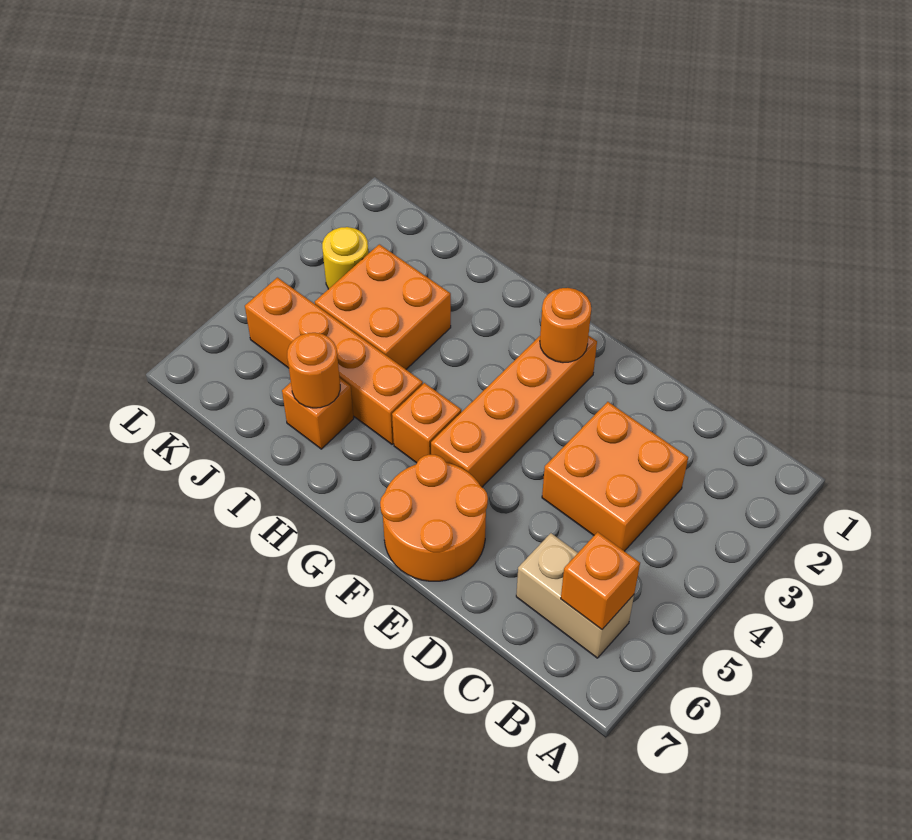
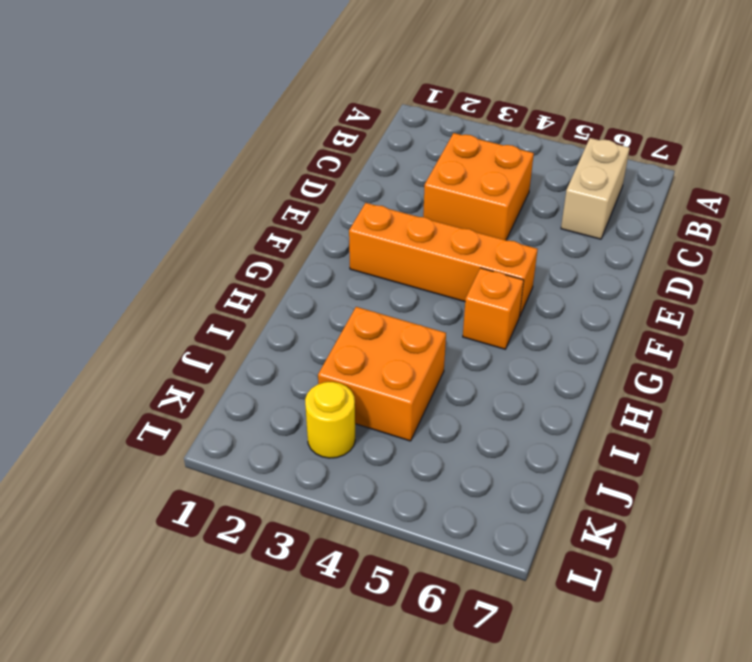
none -> orange 2x2 round brick [380,455,488,581]
none -> orange 1x4 brick [245,278,423,444]
none -> orange 1x1 brick [282,379,354,449]

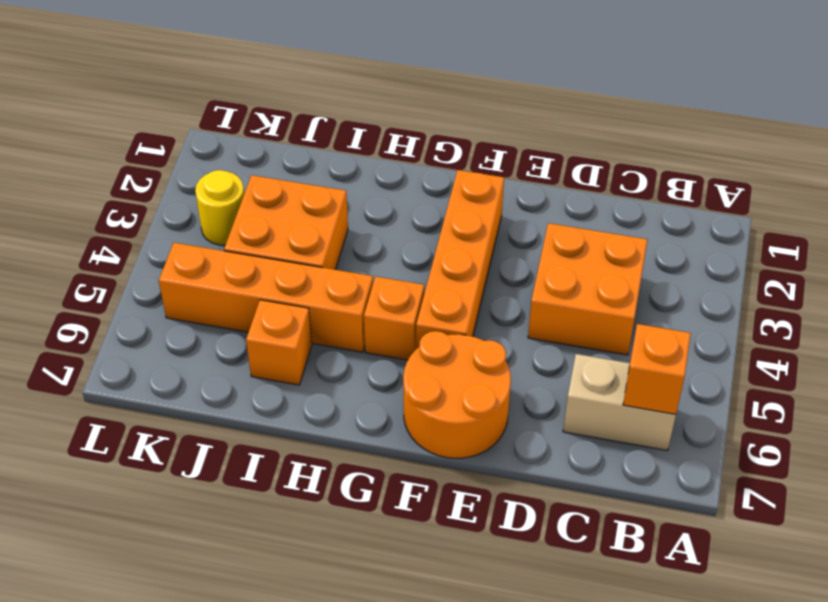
none -> orange 1x1 round brick [540,288,591,363]
none -> orange 1x1 round brick [287,333,340,408]

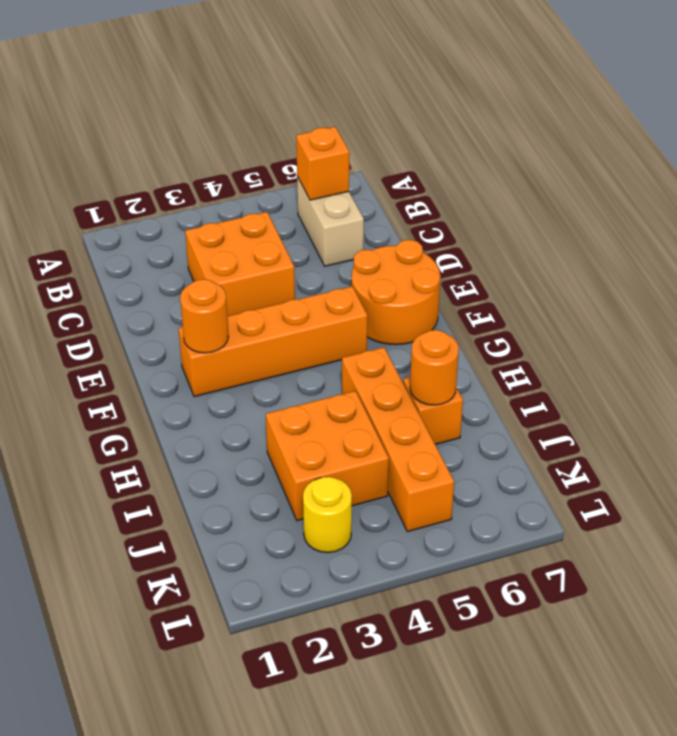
none -> orange 1x1 brick [392,383,461,463]

